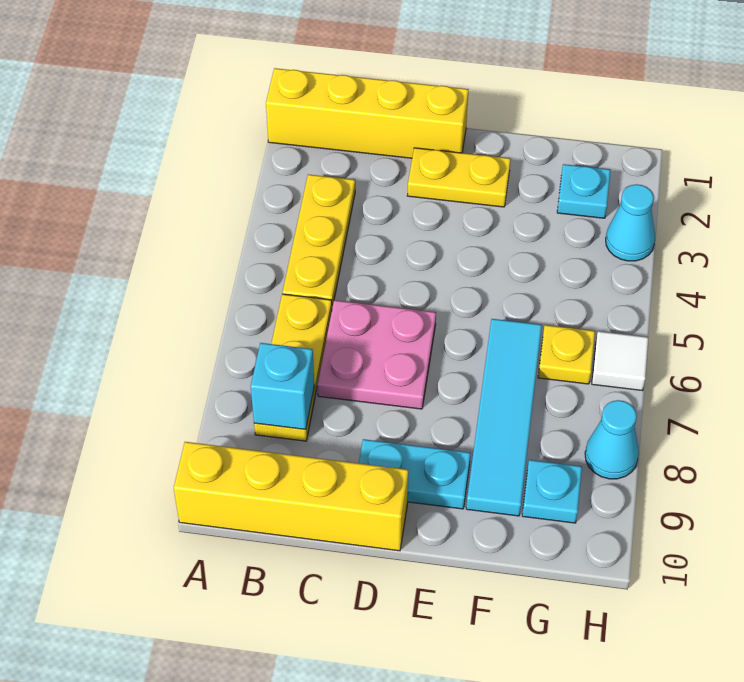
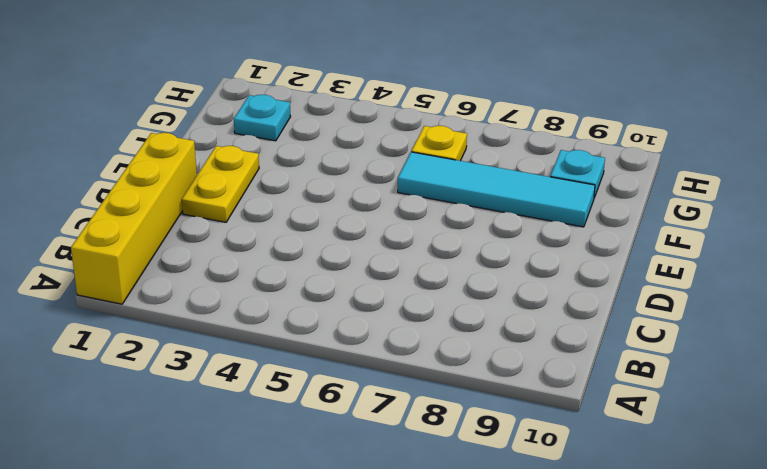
none -> yellow 1x4 brick [174,442,409,551]
none -> yellow 1x3 plate [282,174,355,308]
none -> yellow 1x3 plate [254,294,332,441]

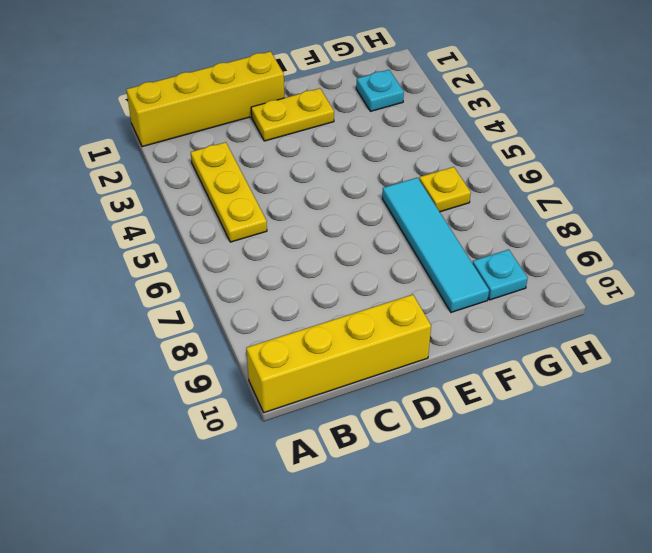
none -> yellow 1x3 plate [254,294,332,441]
none -> pink 2x2 plate [317,300,436,409]
none -> cyan 1x2 plate [359,439,471,509]

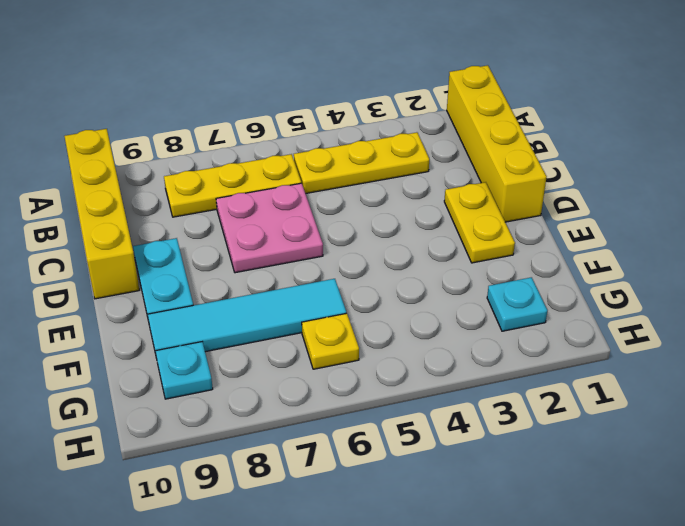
none -> cyan 1x1 cone [606,184,655,261]
none -> white 1x1 tile [592,331,648,391]
none -> cyan 1x1 cone [585,400,639,479]

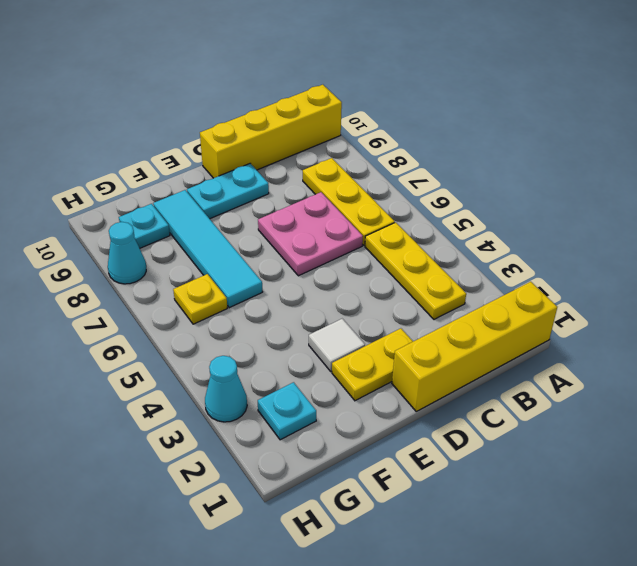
white 1x1 tile [309,319,365,371] -> white 1x1 tile moved to [592,331,648,391]
none -> cyan 1x1 brick [251,343,314,429]

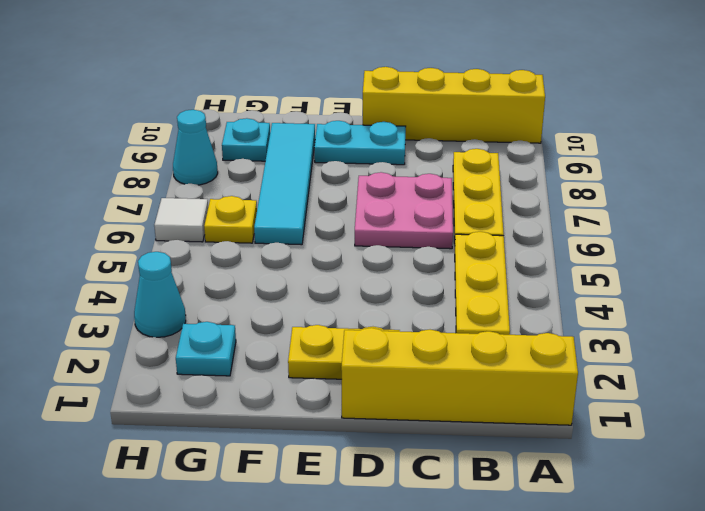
none -> cyan 1x1 brick [251,343,314,429]

